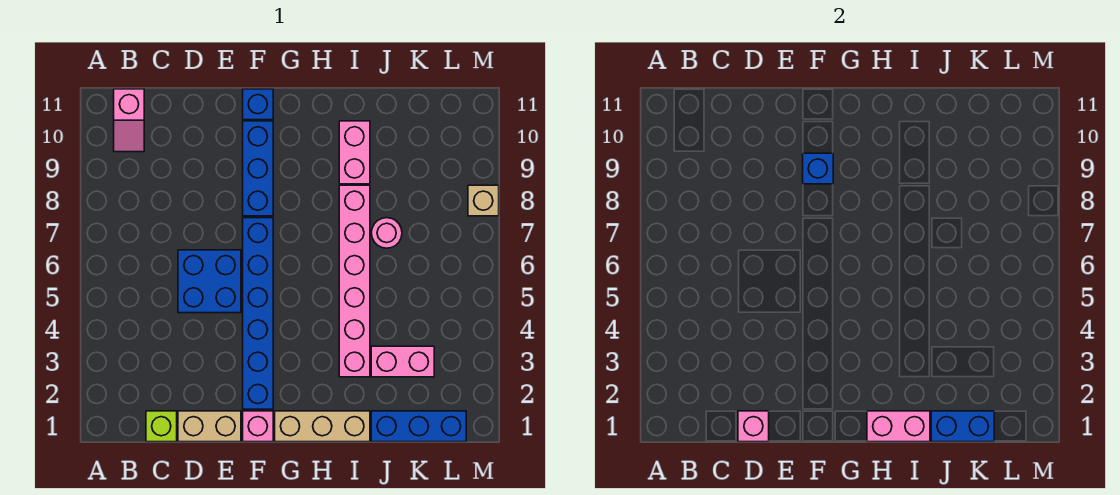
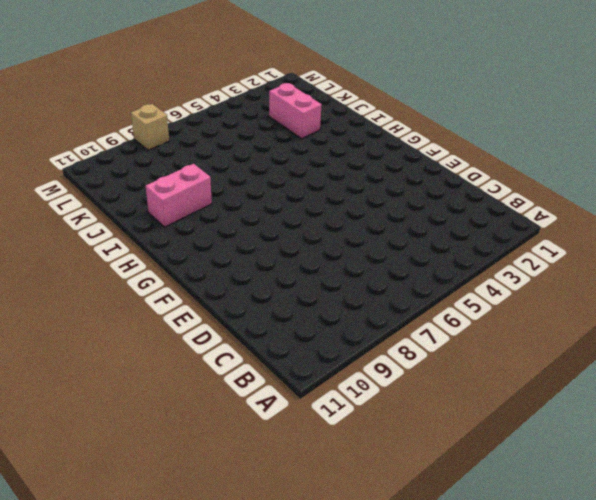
none -> pink 1x2 slope [114,89,144,152]
none -> lime 1x1 brick [146,411,177,442]
none -> tan 1x2 brick [178,411,241,442]

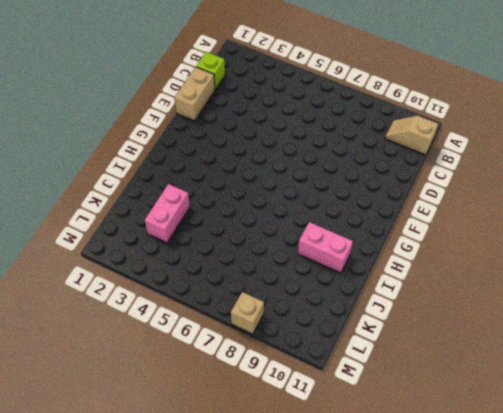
tan 1x2 slope [385,116,438,155] -> pink 1x2 slope [114,89,144,152]
none -> blue 2x2 brick [178,250,241,313]
none -> pink 1x1 brick [243,411,273,442]
none -> blue 1x6 brick [243,218,273,409]

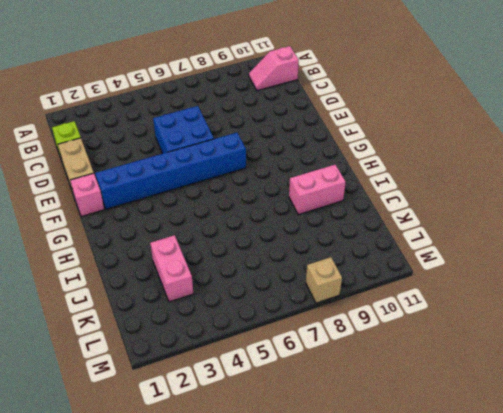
none -> blue 1x3 brick [243,121,273,216]
none -> blue 1x1 brick [243,89,273,120]
none -> tan 1x3 brick [275,411,370,442]

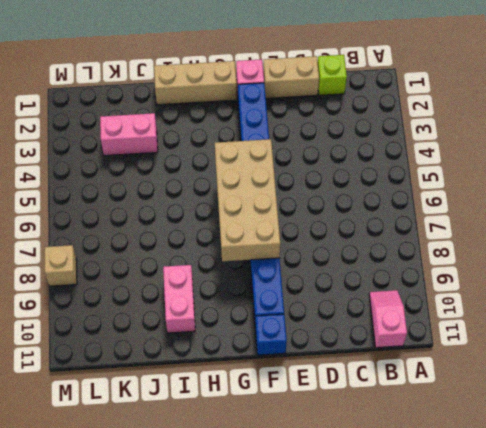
tan 2x4 brick [215,139,280,261] -> none
none -> blue 2x2 brick [178,250,241,313]
none -> pink 1x6 brick [339,185,370,377]
none -> blue 1x3 brick [371,411,466,442]

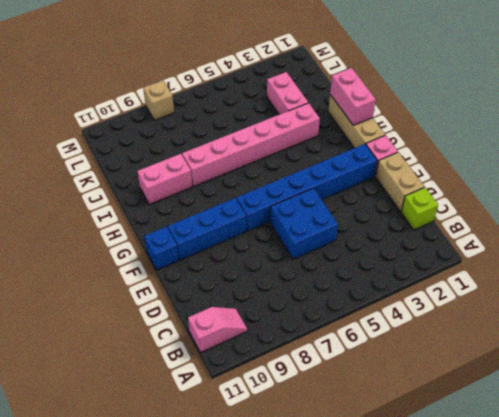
none -> blue 1x3 brick [371,411,466,442]
none -> pink 1x1 round brick [371,218,402,248]
none -> pink 1x1 brick [738,411,769,442]

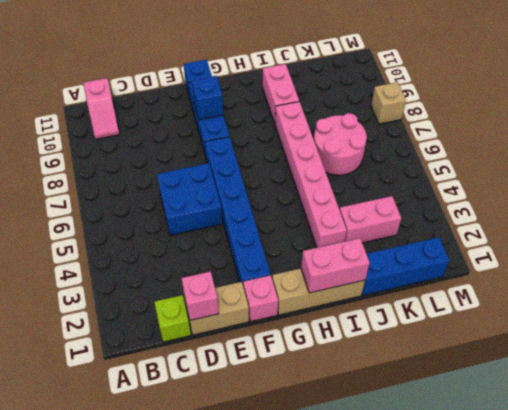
pink 2x2 round brick [314,113,367,175] -> pink 1x1 round brick [371,218,402,248]
none -> blue 1x2 brick [931,411,994,442]

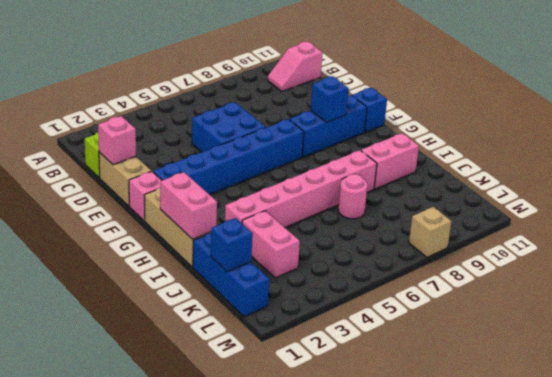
blue 1x1 brick [211,218,253,272] -> blue 1x2 brick [931,411,994,442]

